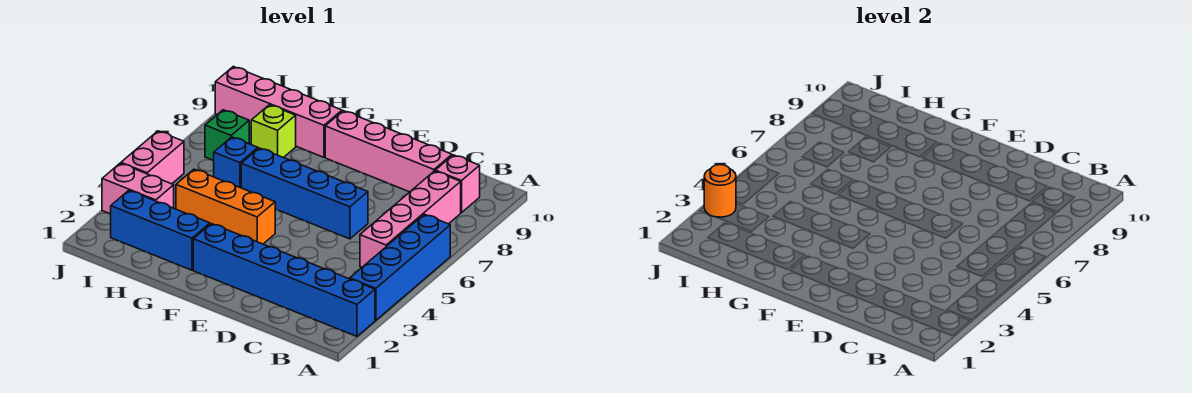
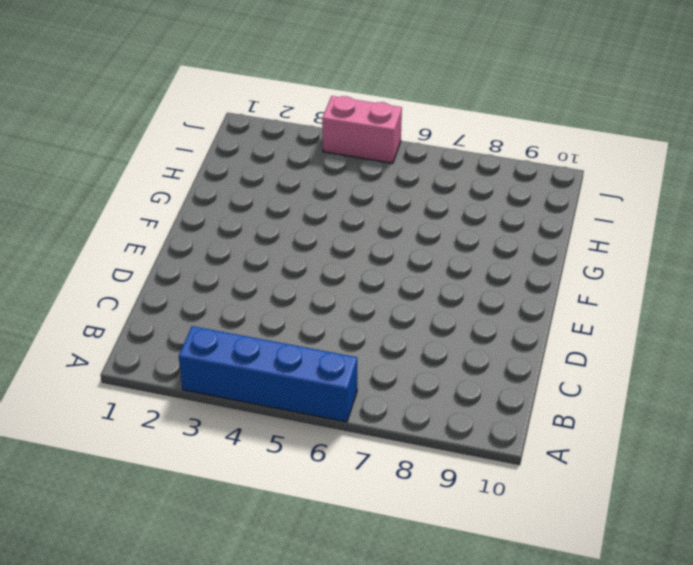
none -> blue 1x6 brick [193,224,375,336]
none -> pink 1x4 brick [360,171,461,267]
none -> pink 1x1 brick [435,155,480,213]

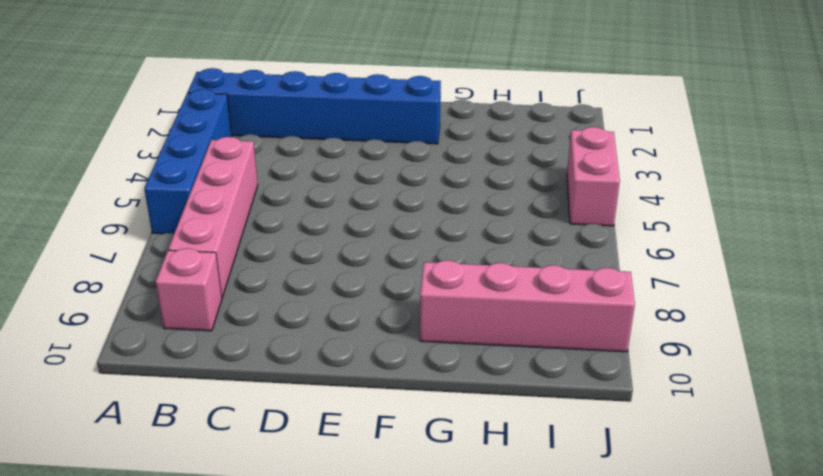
none -> pink 1x4 brick [325,111,452,192]
none -> blue 1x4 brick [241,148,368,239]
none -> orange 1x3 brick [176,169,275,244]

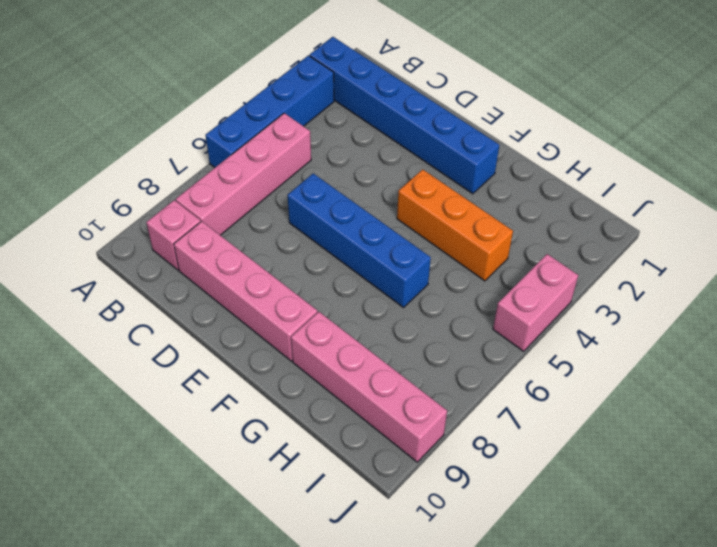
none -> blue 1x3 brick [111,191,210,270]
none -> blue 1x1 brick [214,137,258,188]
none -> lime 1x1 brick [251,105,296,158]

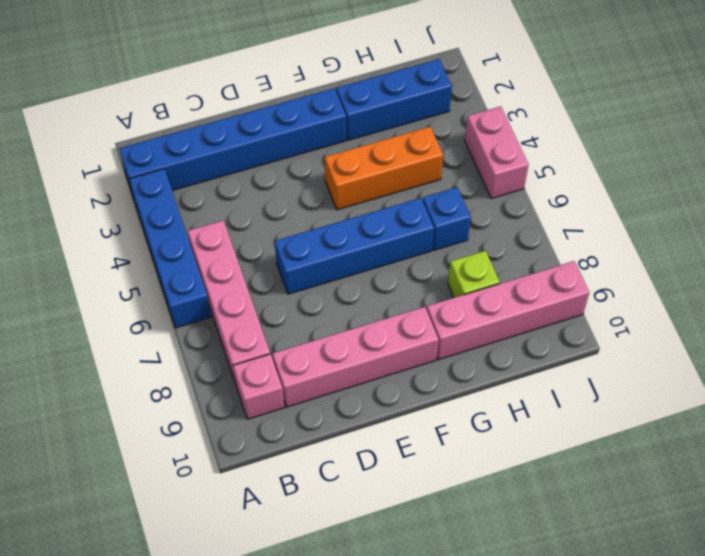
none -> pink 1x2 brick [102,163,174,214]
none -> green 1x1 brick [205,110,249,161]
none -> orange 1x1 round brick [704,165,736,217]

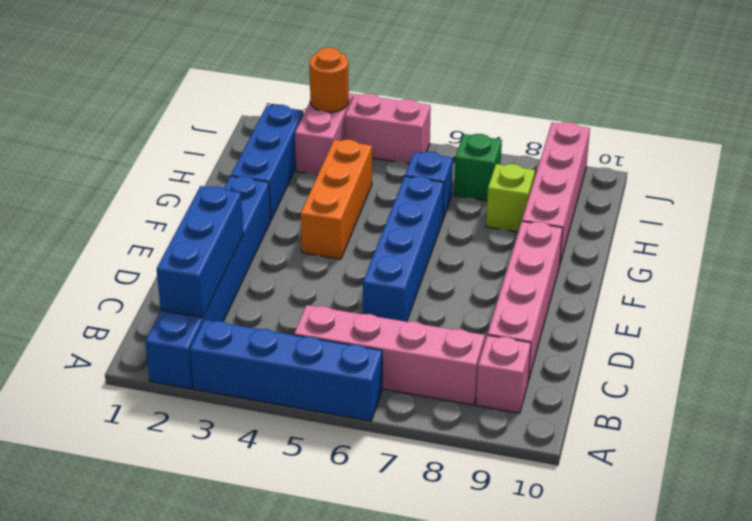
blue 1x3 brick [157,186,243,317] -> none

